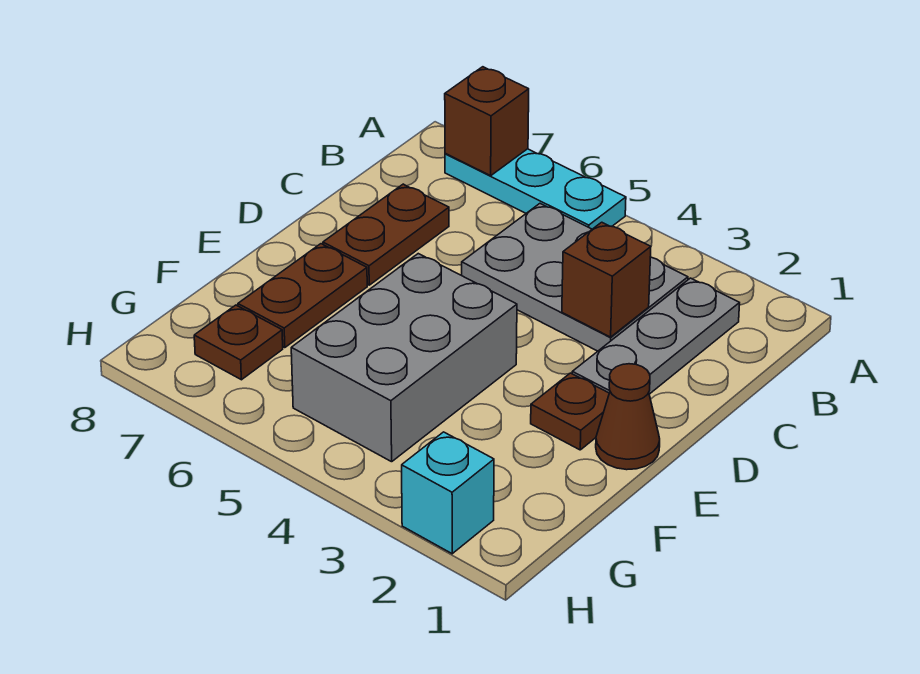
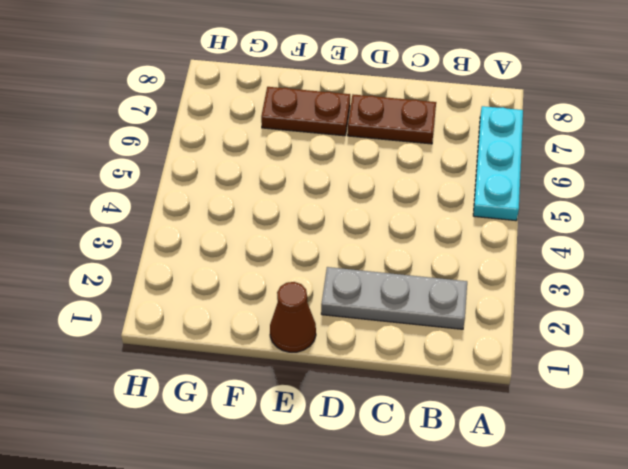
none -> grey 2x3 plate [462,204,688,351]
none -> brown 1x1 plate [531,373,609,450]
none -> grey 2x3 brick [291,254,517,462]

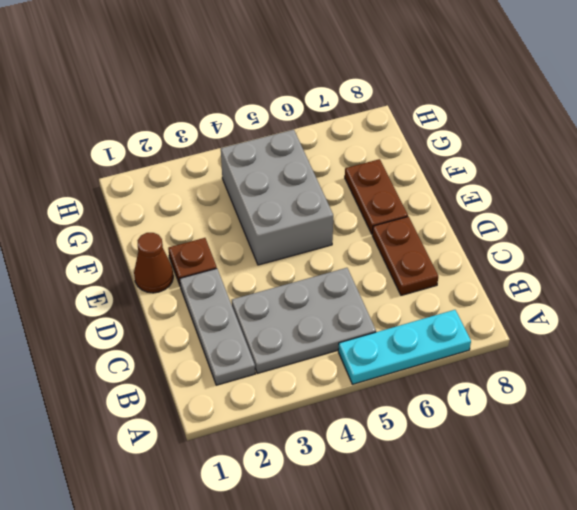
none -> brown 1x1 plate [194,305,283,380]
none -> cyan 1x1 brick [402,432,494,554]
none -> brown 1x1 brick [445,67,529,176]

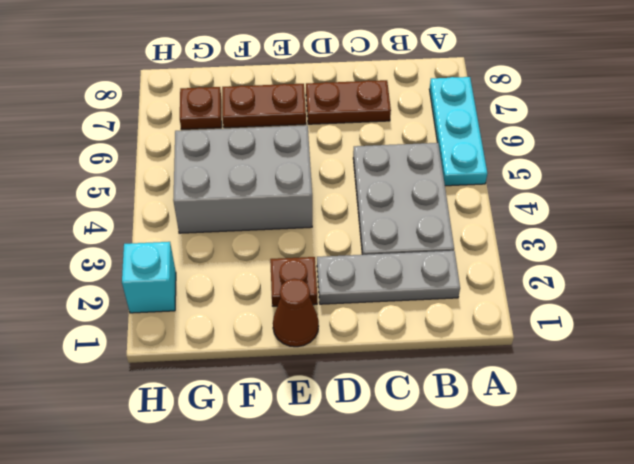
none -> brown 1x1 brick [445,67,529,176]
none -> brown 1x1 brick [562,222,651,337]

